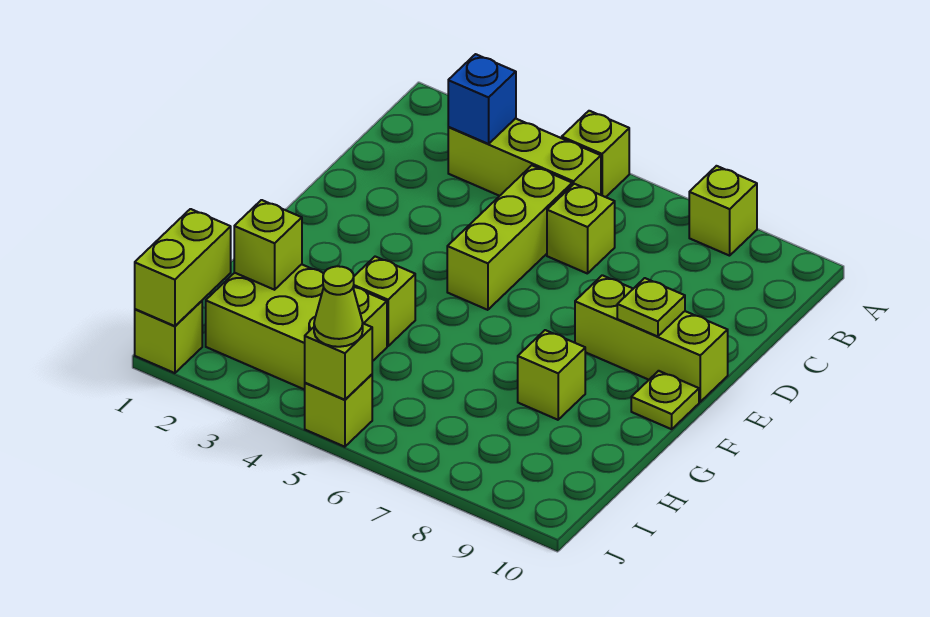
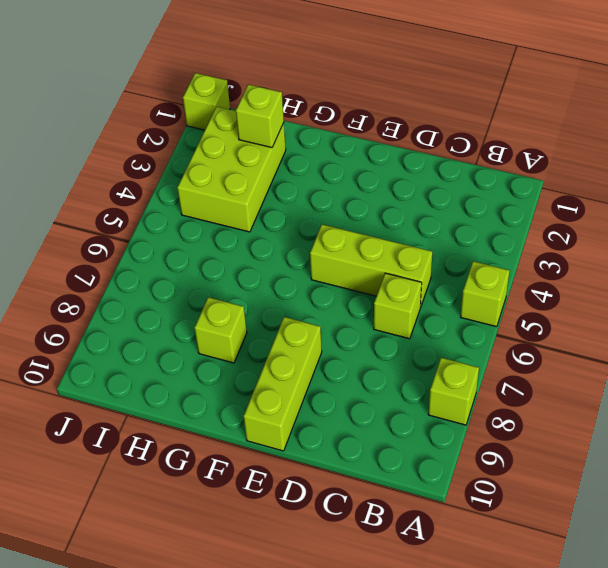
none -> lime 1x3 brick [448,118,601,196]
none -> lime 1x1 plate [631,371,699,429]
none -> lime 1x1 brick [353,257,415,346]

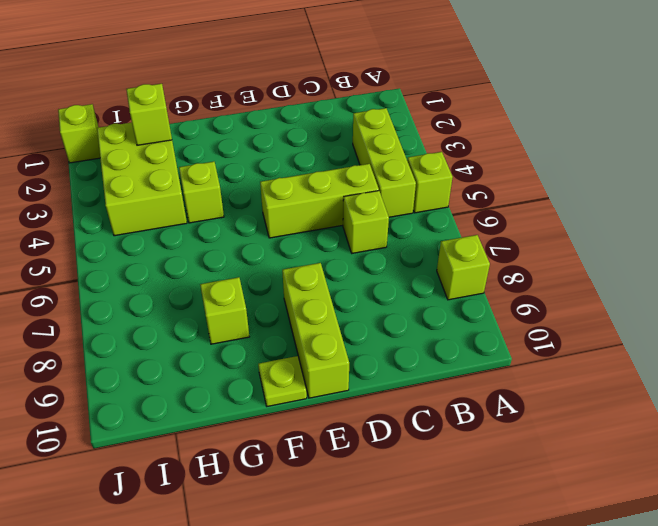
none -> lime 1x1 brick [305,375,372,447]
none -> blue 1x1 brick [448,54,516,144]
none -> lime 1x1 plate [617,278,685,337]

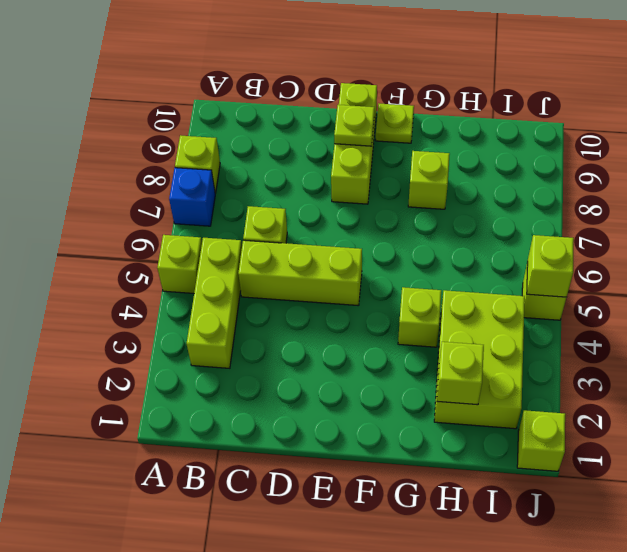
blue 1x1 brick [169,168,215,226] -> blue 1x1 brick moved to [448,54,516,144]
none -> lime 1x2 brick [135,209,231,326]
none -> lime 1x1 cone [314,266,363,347]

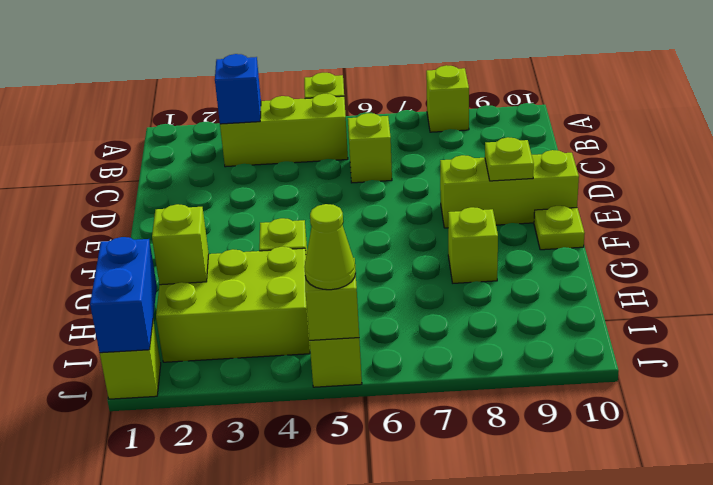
blue 1x2 brick [90,237,157,353] -> lime 1x2 brick [135,209,231,326]
none -> lime 1x3 brick [447,165,572,310]

